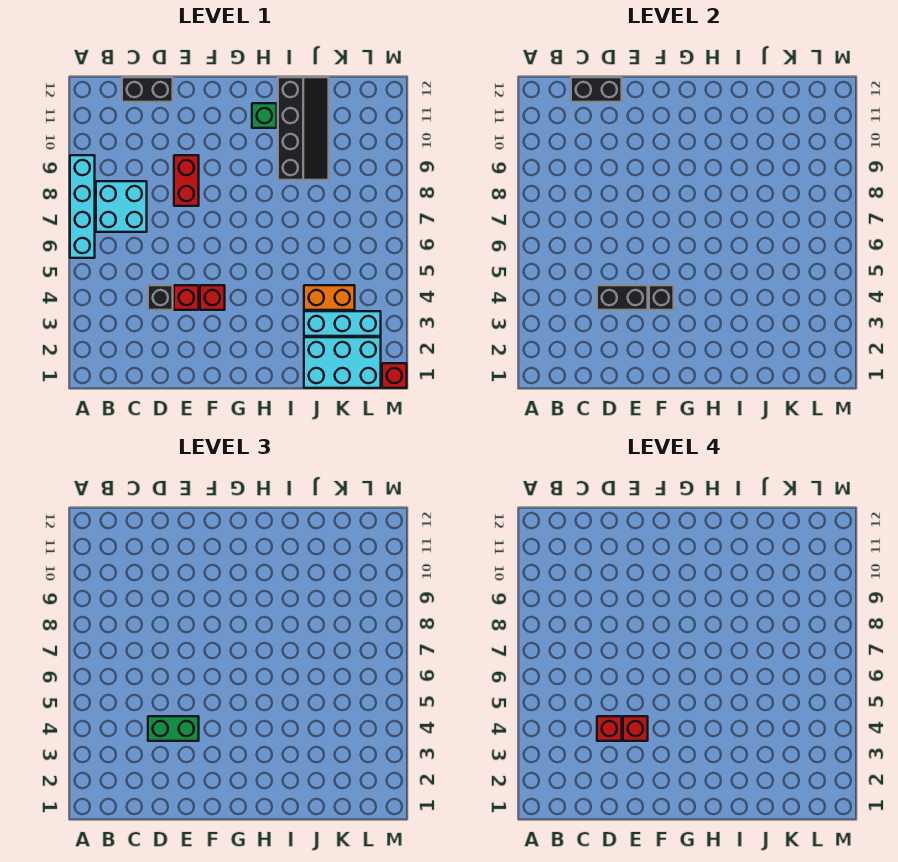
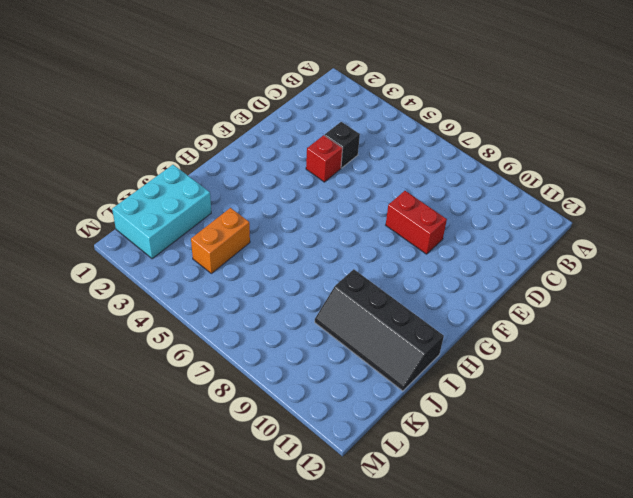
none -> cyan 1x4 brick [70,155,95,258]
none -> cyan 2x2 brick [96,181,147,232]
none -> black 1x2 brick [122,77,173,102]

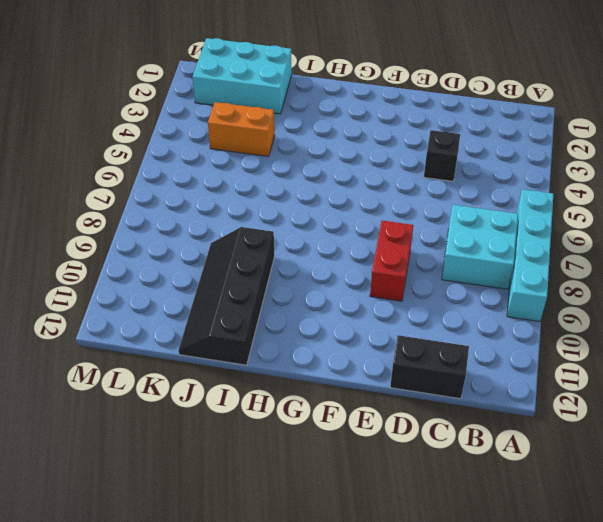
none -> red 1x1 brick [174,285,199,310]
none -> red 1x1 brick [200,285,225,310]
none -> green 1x1 brick [252,103,277,128]

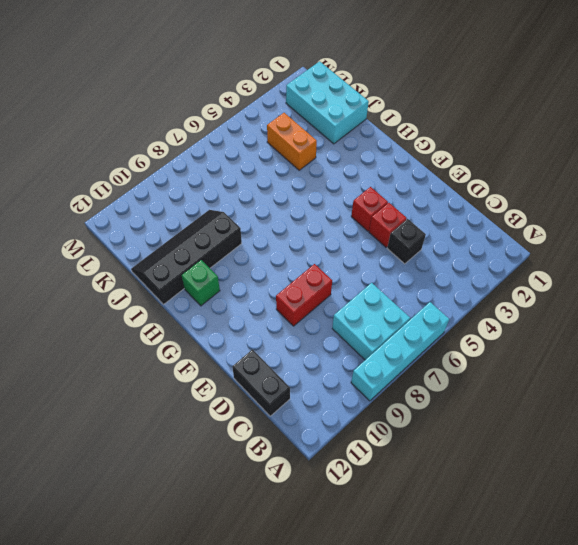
none -> cyan 1x3 brick [304,311,381,336]
none -> red 1x1 brick [382,363,407,388]
none -> black 1x2 brick [571,77,622,102]

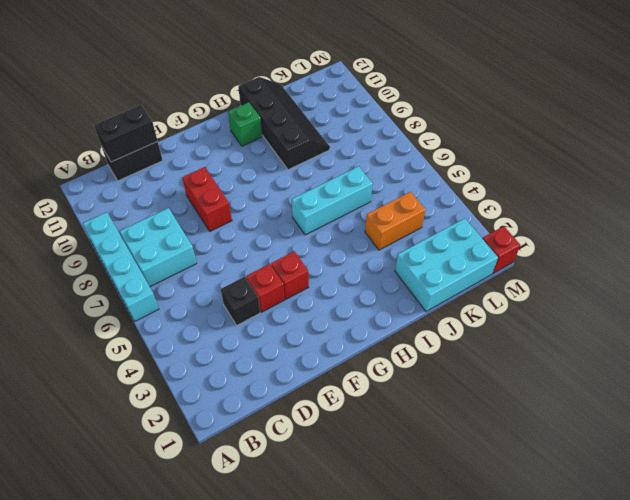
cyan 1x3 brick [292,166,373,235] -> cyan 1x3 brick moved to [304,311,381,336]
none -> black 1x2 brick [597,285,648,310]
none -> black 1x1 brick [649,285,674,310]
none -> green 1x2 brick [148,716,199,741]

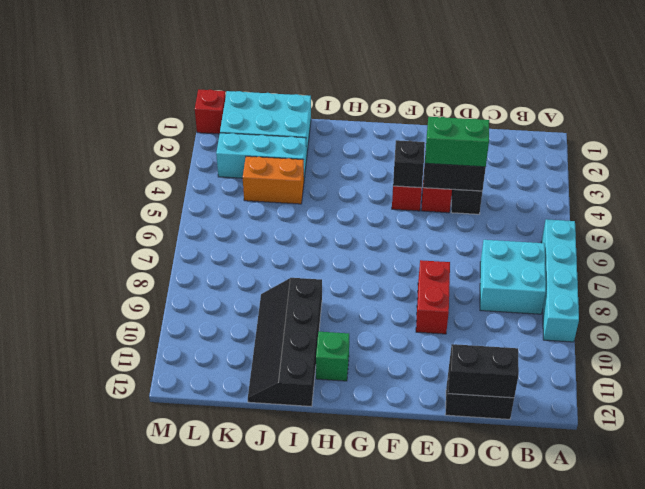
none -> red 1x1 brick [597,716,622,741]
none -> red 1x1 brick [623,716,648,741]

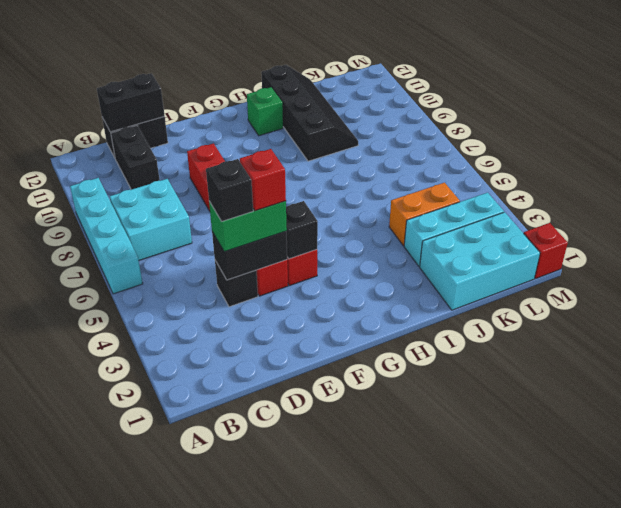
black 1x2 brick [111,126,160,190] -> none
black 1x1 brick [206,159,253,221] -> red 1x1 brick [597,716,622,741]

